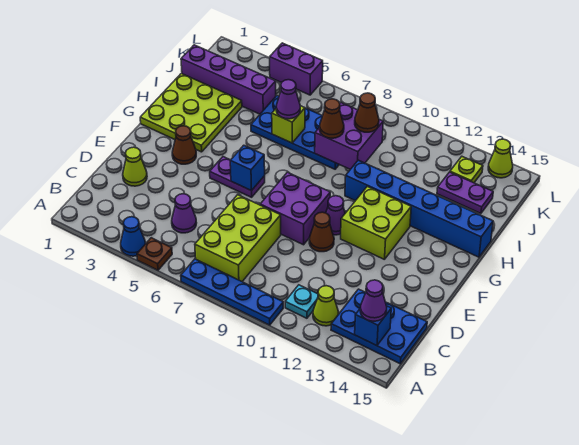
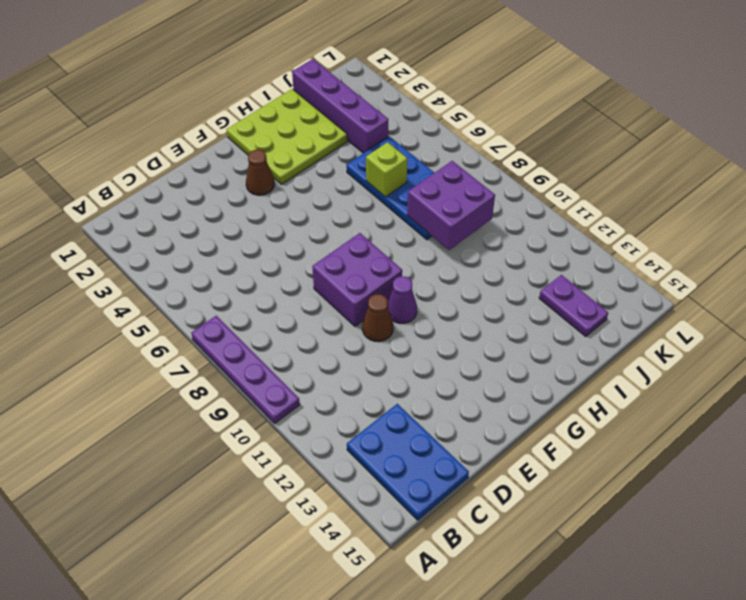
purple 1x4 plate [191,316,300,423] -> blue 1x4 plate [181,259,283,325]
none -> blue 1x1 cone [121,217,146,256]
none -> brown 1x1 plate [137,238,172,270]
none -> lime 2x3 brick [195,195,281,281]
none -> cyan 1x1 plate [285,285,318,318]

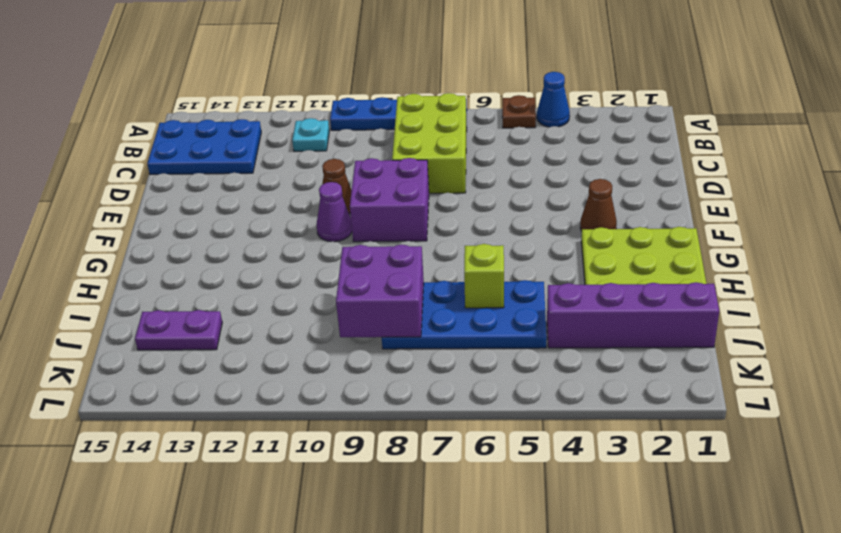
none -> lime 1x1 cone [313,286,339,326]
none -> purple 1x1 cone [172,194,196,233]
none -> lime 1x1 cone [123,147,147,186]
none -> purple 1x2 plate [210,157,265,197]

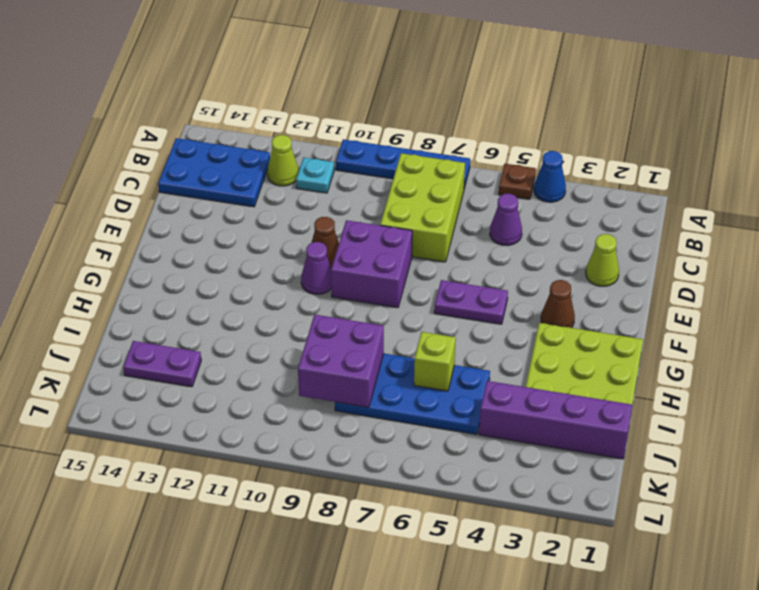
none -> lime 2x2 brick [341,186,411,260]
none -> blue 1x6 brick [345,160,493,257]
none -> lime 1x1 plate [450,157,483,183]
none -> purple 1x2 brick [270,43,323,95]

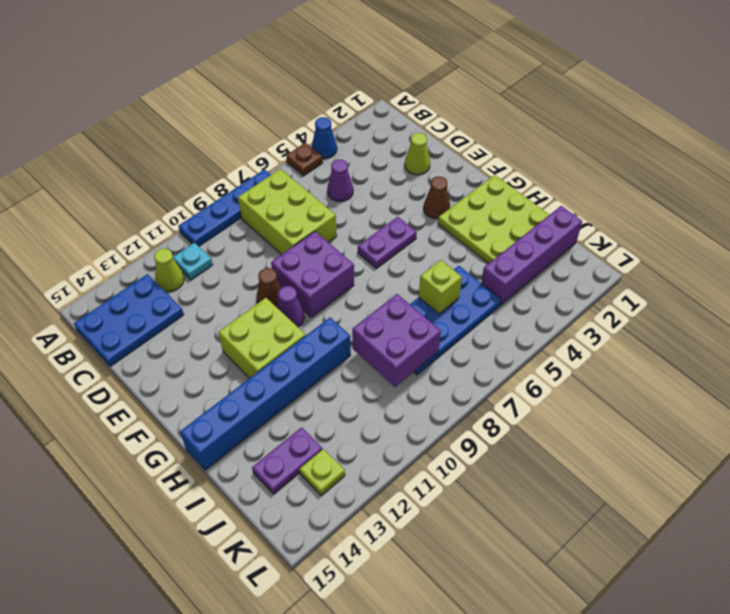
none -> purple 1x2 brick [270,43,323,95]
none -> lime 1x1 cone [488,139,513,178]
none -> blue 1x1 brick [355,306,391,346]
none -> blue 1x1 brick [230,145,265,191]

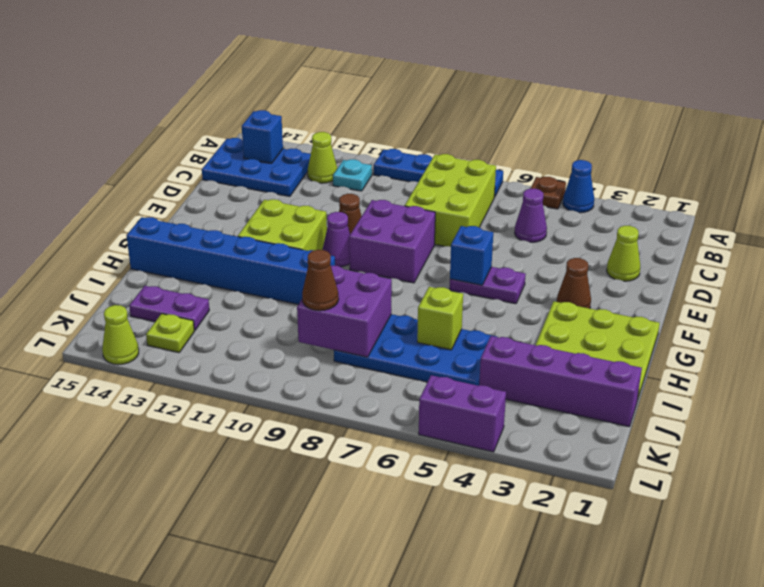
none -> purple 1x1 cone [360,280,387,321]
none -> purple 1x1 cone [276,80,300,119]
none -> brown 1x1 cone [320,99,344,138]

